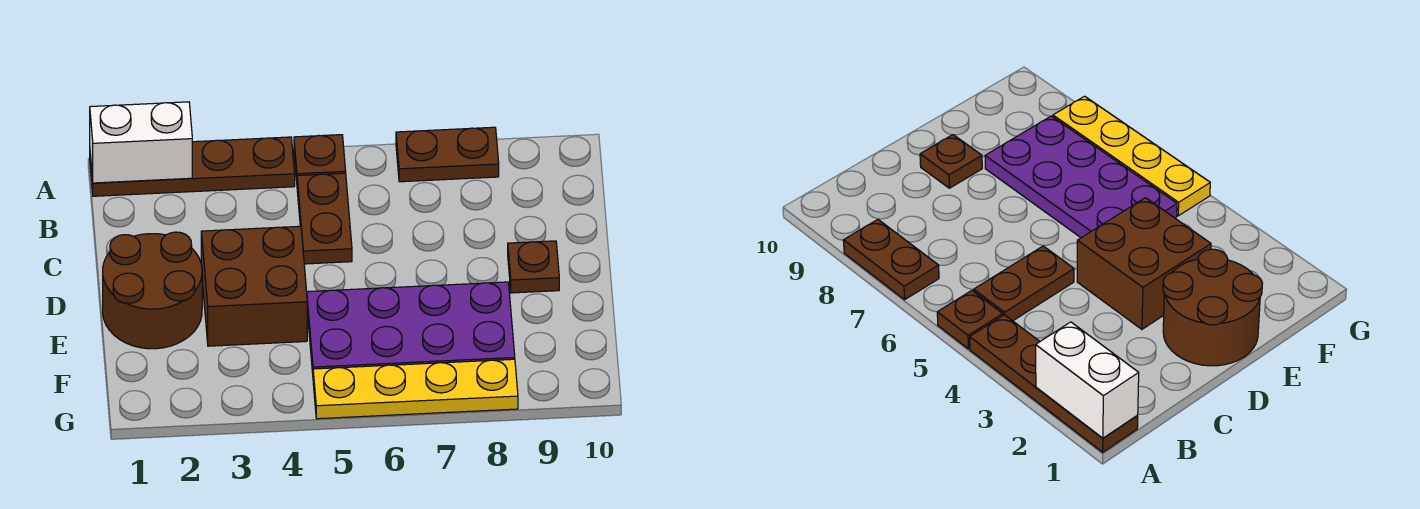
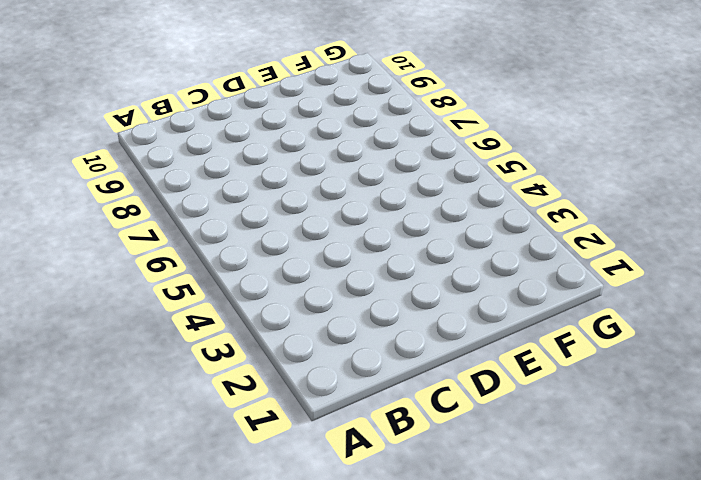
none -> brown 1x4 plate [90,137,295,196]
none -> brown 1x1 plate [294,135,346,181]

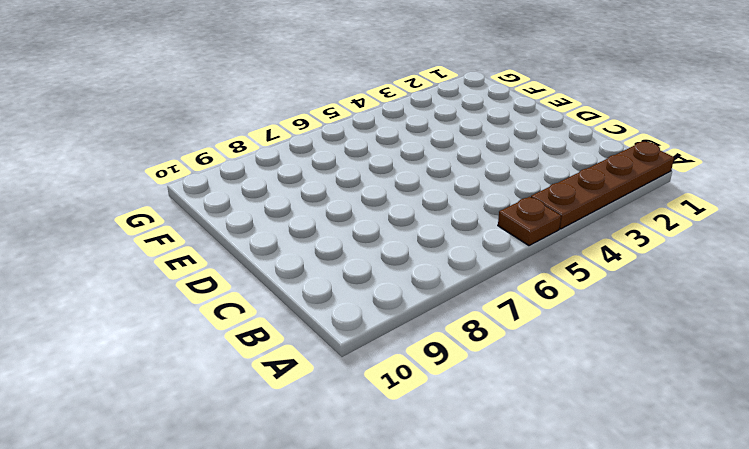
none -> brown 1x2 plate [396,127,499,182]
none -> brown 1x2 plate [297,173,352,264]

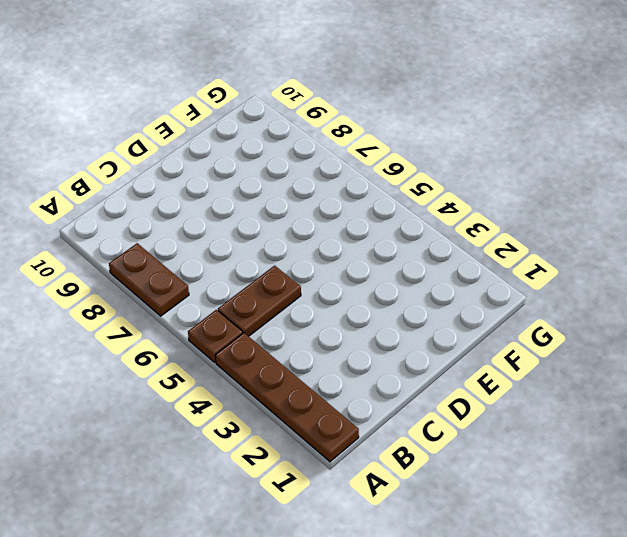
none -> brown 2x2 round brick [103,232,202,349]
none -> brown 2x2 brick [201,226,307,346]

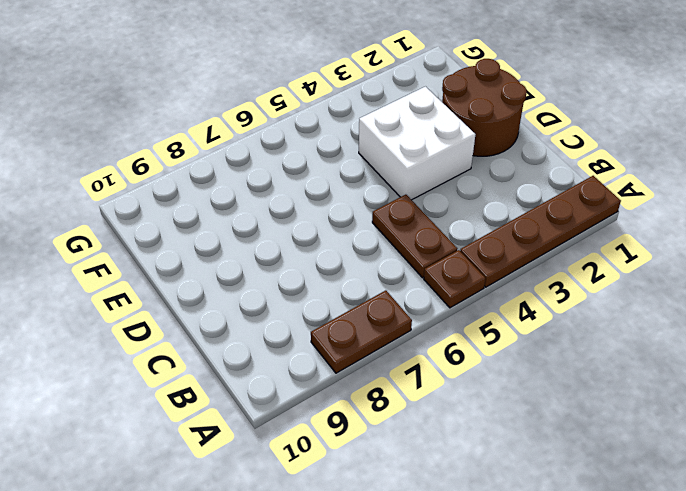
white 2x2 brick [359,87,475,200] -> brown 2x2 brick [201,226,307,346]
none -> brown 1x1 plate [508,241,559,293]
none -> purple 2x4 plate [307,282,515,373]

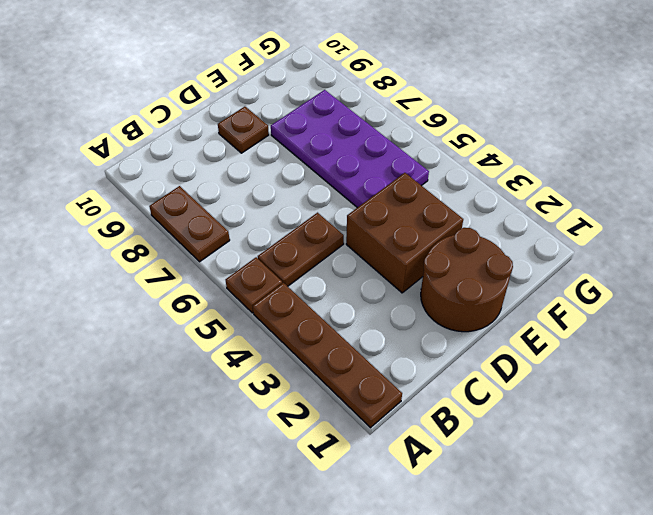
none -> yellow 1x4 plate [313,359,518,419]
none -> white 1x2 brick [90,102,192,183]

